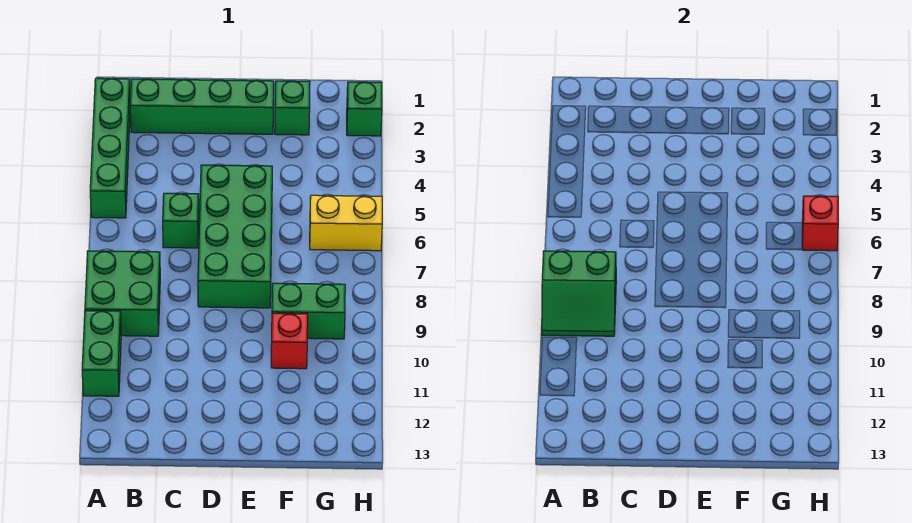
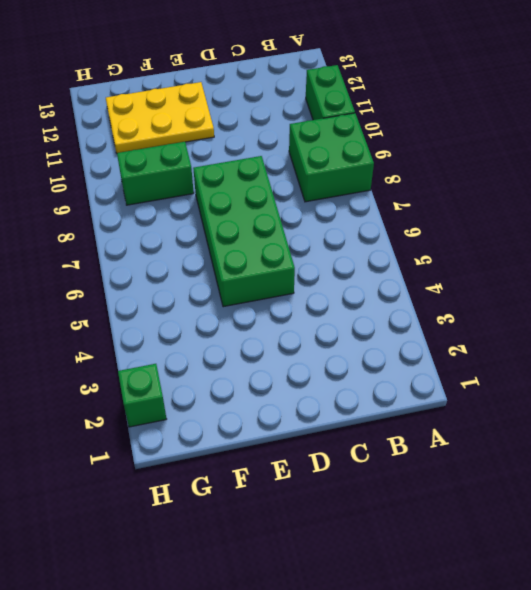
yellow 2x3 plate [106,82,214,153] -> none
none -> green 1x4 brick [90,78,130,218]
none -> green 1x4 brick [130,79,274,134]
none -> green 1x1 brick [163,193,199,248]

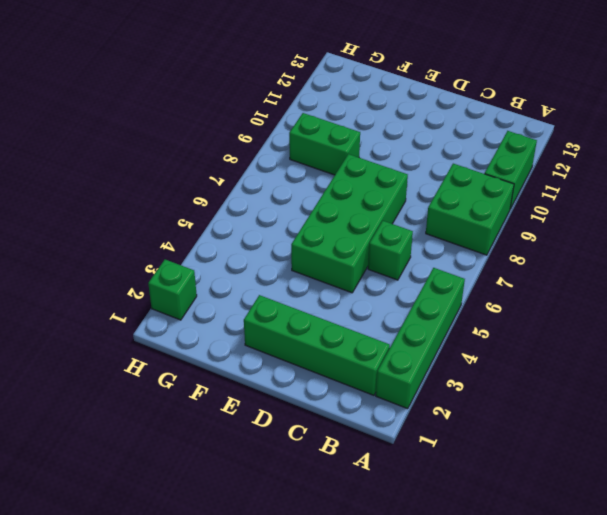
none -> green 1x1 brick [275,81,310,135]
none -> red 1x1 brick [271,313,308,369]
none -> yellow 1x2 brick [310,195,382,251]

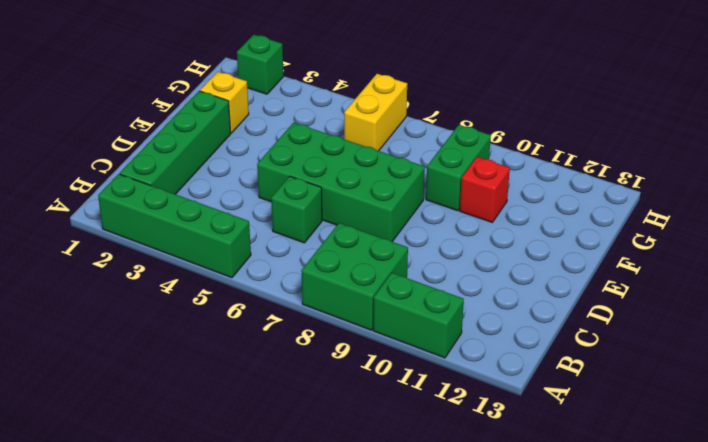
yellow 1x1 brick [200,72,249,133] -> green 1x1 brick [275,81,310,135]
none -> green 2x2 slope [542,251,616,336]
none -> red 1x1 brick [802,196,838,251]

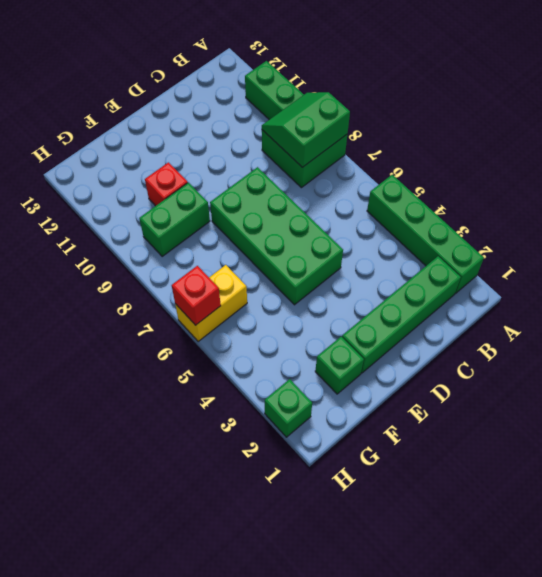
none -> green 1x1 brick [163,193,199,248]

